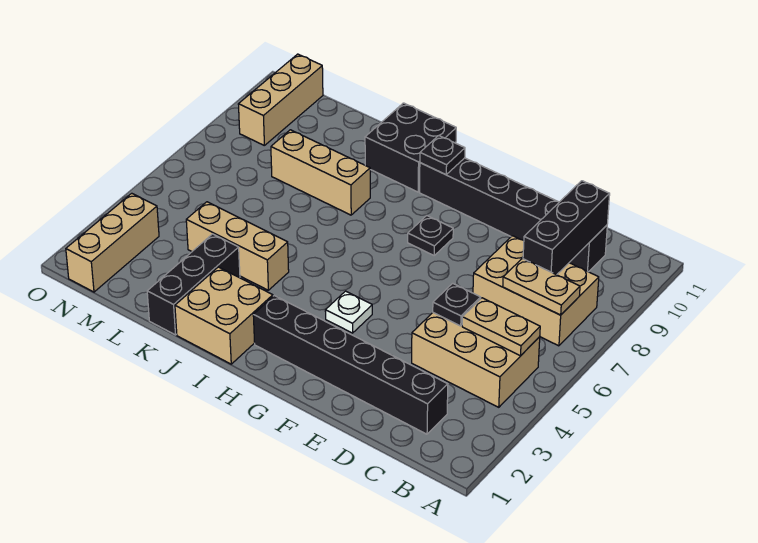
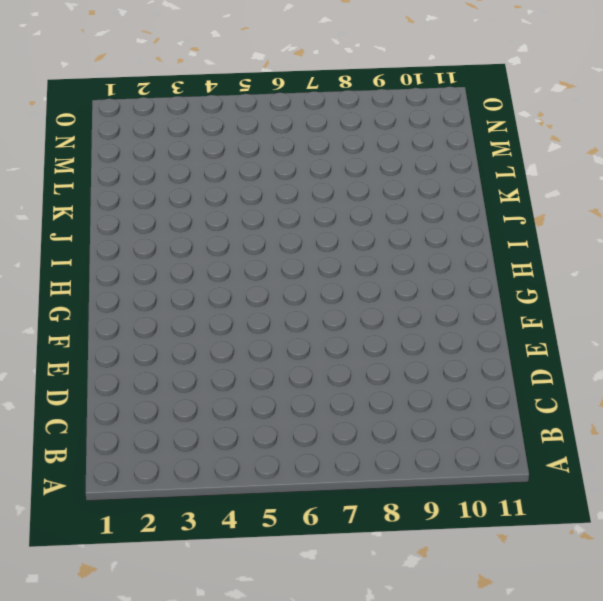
none -> tan 2x3 brick [412,313,540,407]
none -> tan 2x3 brick [473,236,599,346]
none -> black 1x6 brick [253,296,448,434]

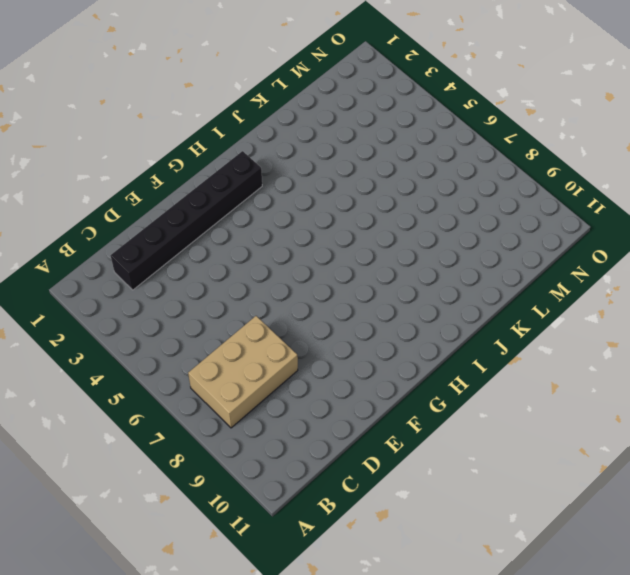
none -> tan 2x3 brick [412,313,540,407]
none -> black 1x6 brick [420,158,607,272]
none -> white 1x1 plate [325,291,372,333]

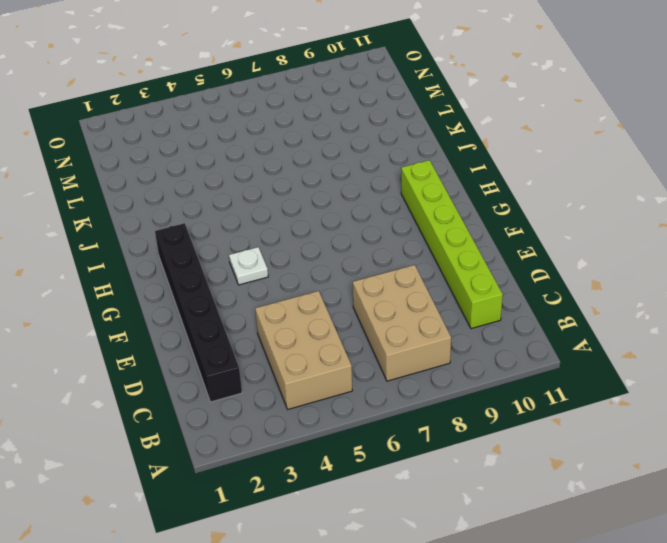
lime 1x6 brick [401,160,503,329] -> black 1x6 brick [420,158,607,272]
none -> black 1x1 plate [408,216,453,255]
none -> tan 2x2 brick [175,267,273,364]
none -> black 2x2 brick [365,103,456,192]

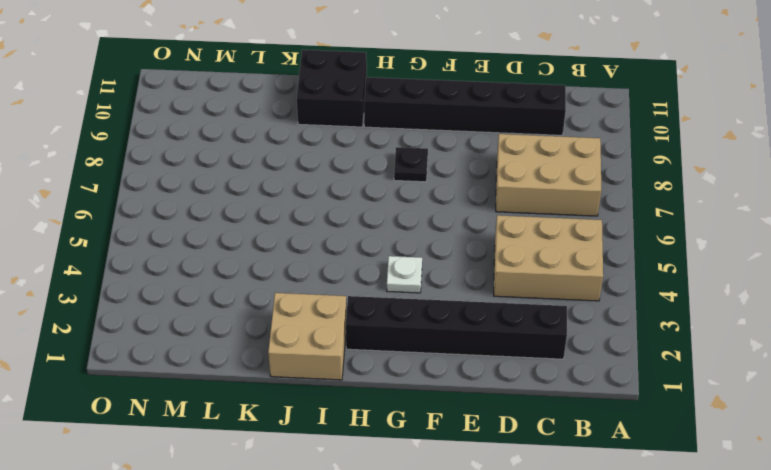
none -> tan 1x3 brick [186,202,289,290]
none -> tan 1x3 brick [271,130,370,215]
none -> black 1x3 brick [147,234,240,335]

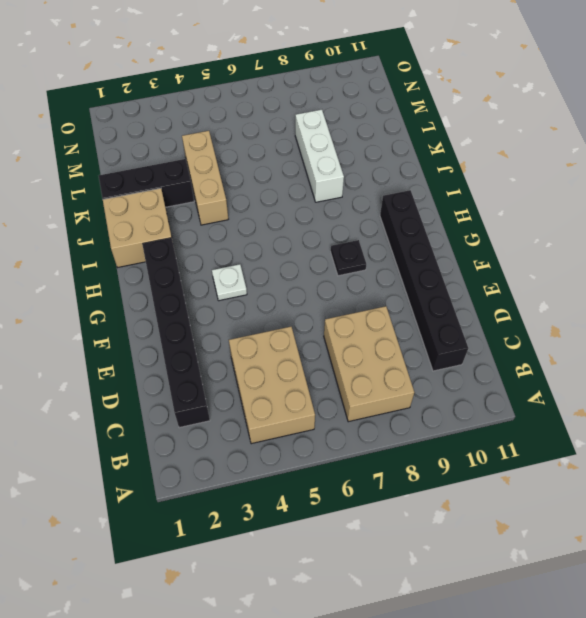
white 1x3 brick [295,110,344,202] -> tan 1x3 brick [271,130,370,215]
none -> black 2x2 brick [365,103,456,192]
none -> tan 1x3 brick [66,193,159,292]
none -> tan 1x3 brick [238,54,323,145]

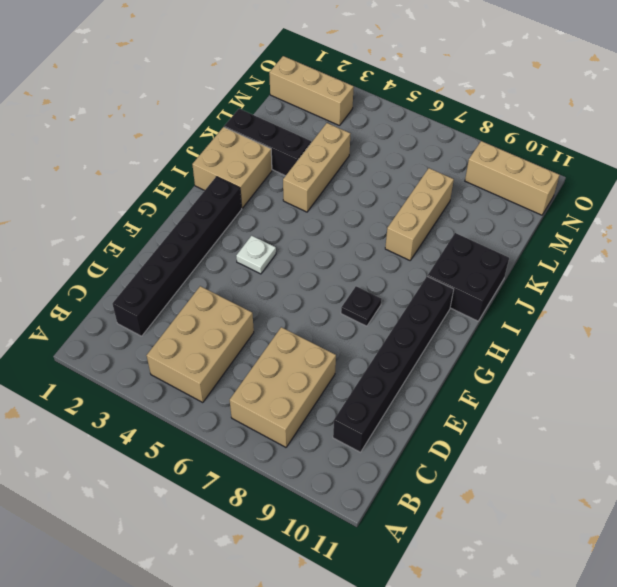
none -> tan 1x2 plate [462,298,540,356]
none -> tan 1x2 plate [503,258,580,315]
none -> black 1x3 brick [523,181,610,275]

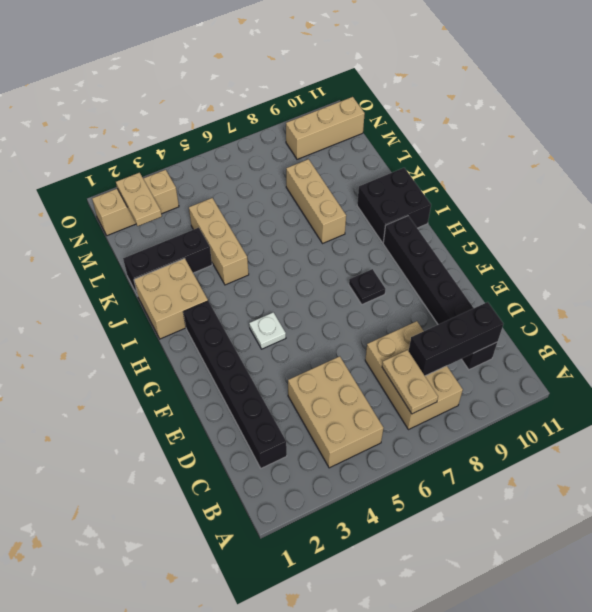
tan 1x2 plate [116,173,162,226] -> tan 1x2 plate moved to [462,298,540,356]
none -> black 1x1 plate [433,283,481,326]
none -> black 1x1 plate [420,136,465,175]

